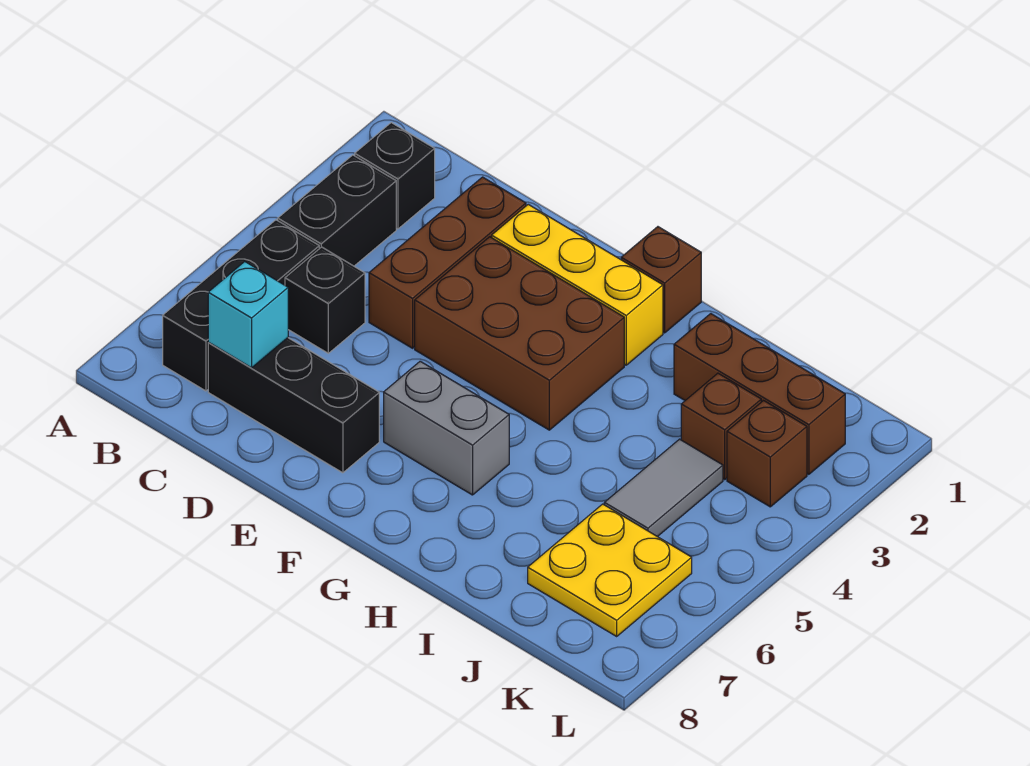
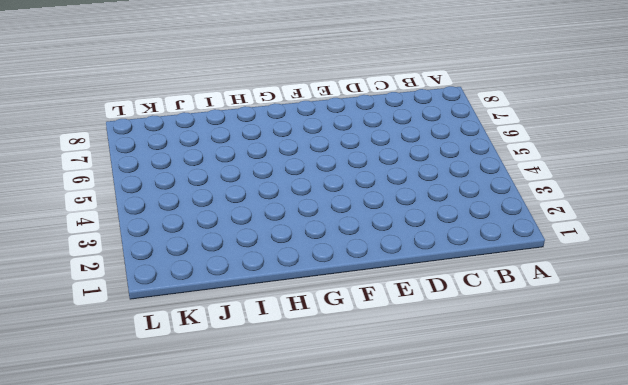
none -> black 1x1 brick [355,123,435,229]
none -> black 1x2 brick [278,155,396,266]
none -> black 1x3 brick [163,220,319,391]

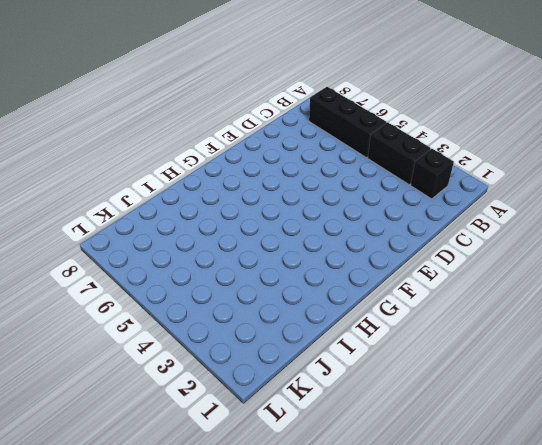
none -> black 1x1 brick [285,247,365,353]
none -> black 1x3 brick [208,338,379,473]
none -> brown 1x3 brick [369,177,526,348]

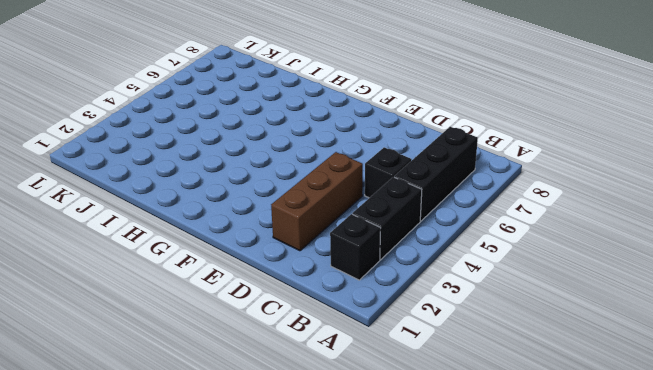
none -> black 1x3 brick [208,338,379,473]
none -> yellow 1x3 brick [492,204,663,365]
none -> brown 2x3 brick [415,237,624,430]

